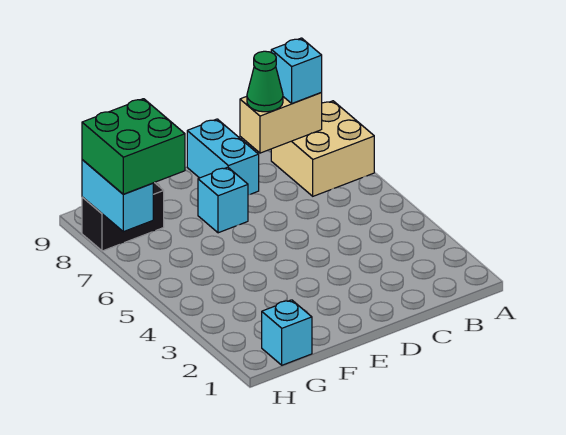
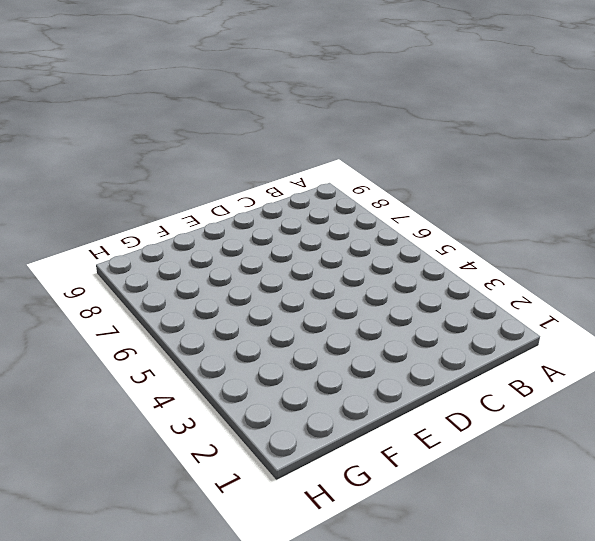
none -> tan 2x2 brick [271,101,374,196]
none -> cyan 1x2 brick [187,119,259,195]

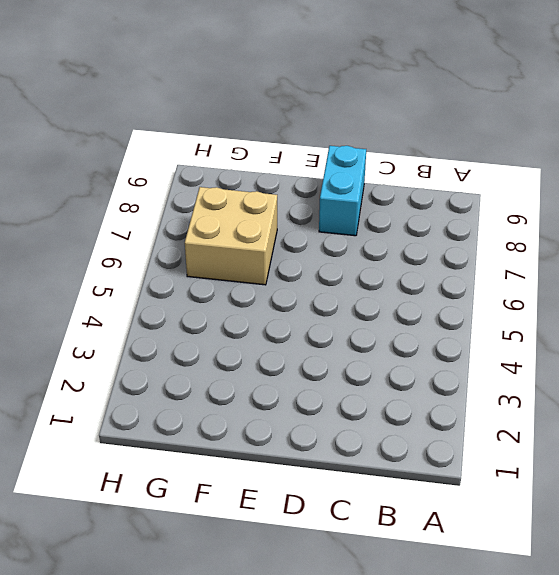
tan 2x2 brick [185,187,277,285] -> tan 2x2 brick moved to [271,101,374,196]
none -> cyan 1x1 brick [198,167,248,233]
none -> cyan 1x1 brick [262,300,312,365]

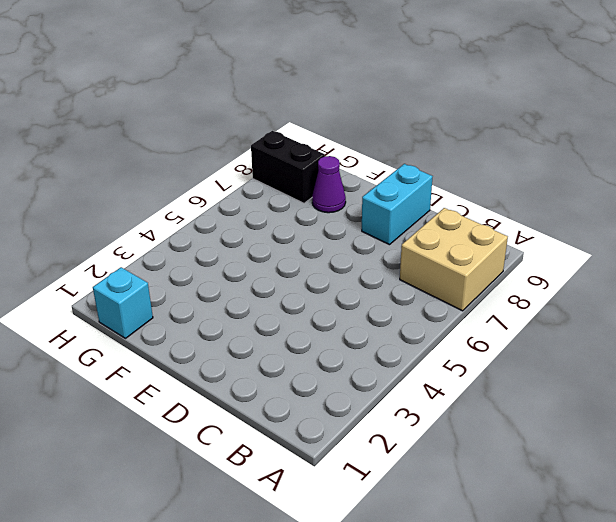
purple 1x1 cone [312,156,346,213] -> none
none -> cyan 1x1 brick [198,167,248,233]
none -> tan 1x2 brick [240,93,322,153]

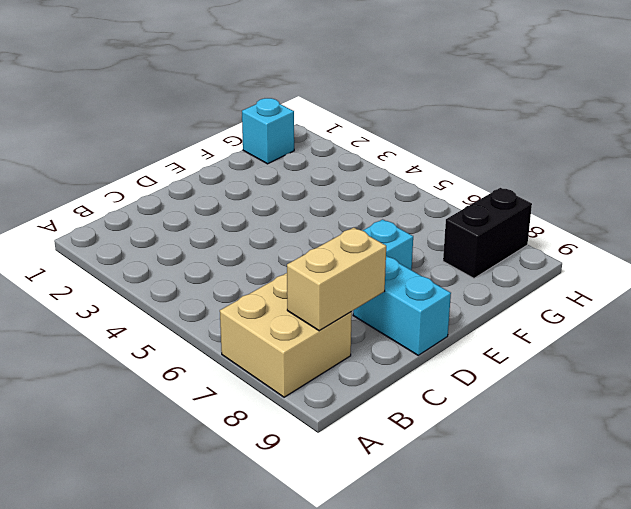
none -> cyan 1x2 brick [82,160,153,232]
none -> cyan 1x1 brick [271,38,322,104]

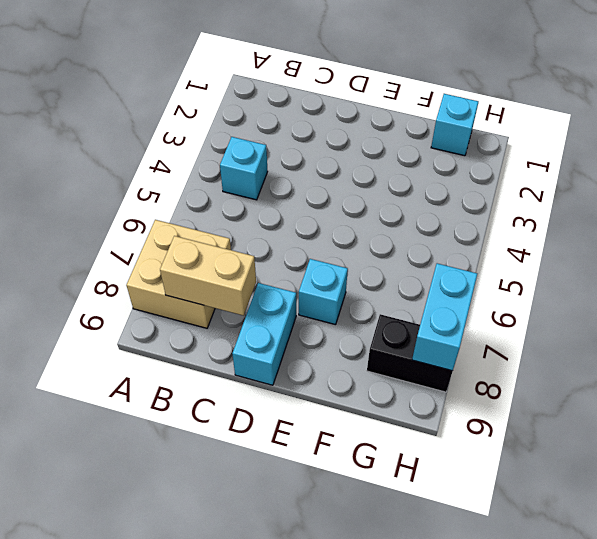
cyan 1x1 brick [220,137,268,200] -> cyan 1x1 brick moved to [271,38,322,104]
none -> green 1x1 cone [247,51,283,112]
none -> green 2x2 brick [82,99,185,194]

